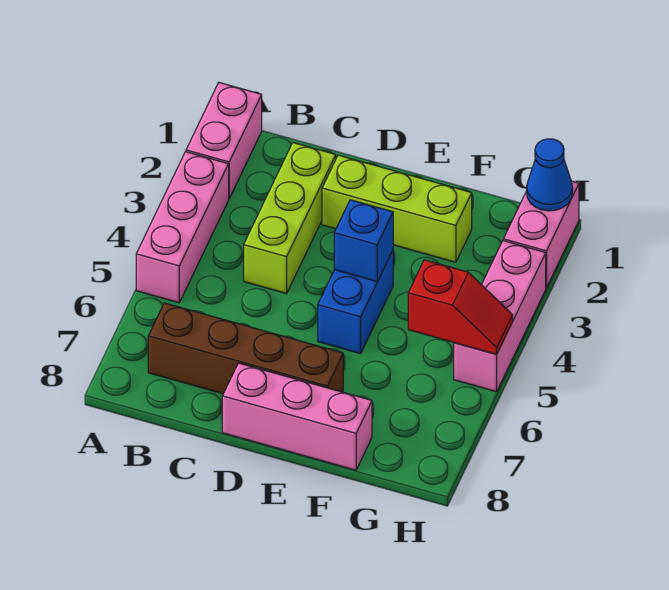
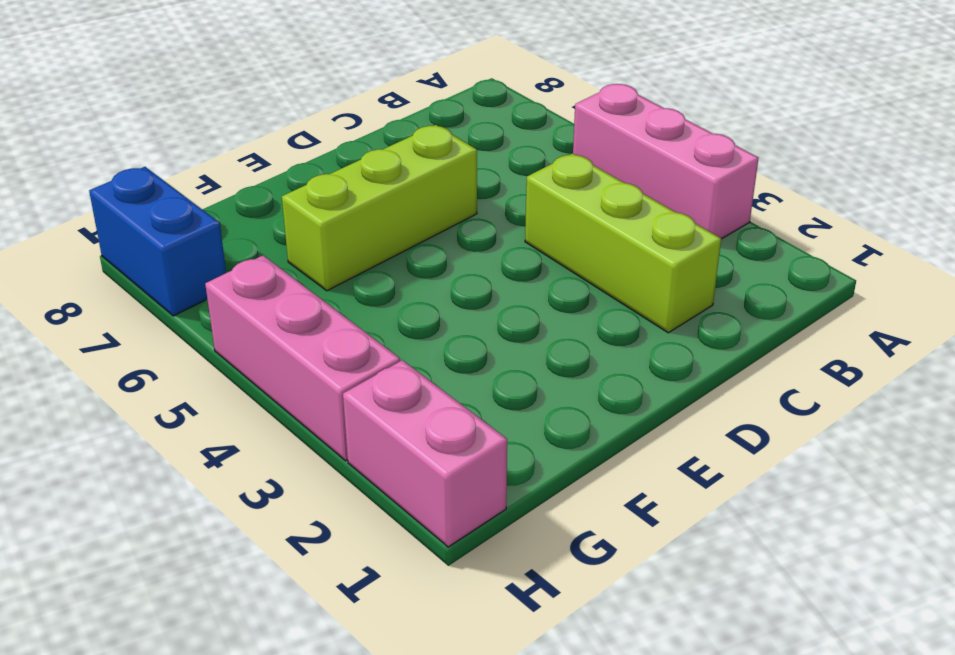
lime 1x3 brick [282,125,477,291] -> lime 1x3 brick moved to [322,155,472,262]
blue 1x2 brick [89,167,226,316] -> blue 1x2 brick moved to [318,250,393,354]
none -> pink 1x2 brick [186,83,262,198]
none -> brown 1x4 brick [148,303,343,394]
none -> pink 1x3 brick [222,363,372,470]

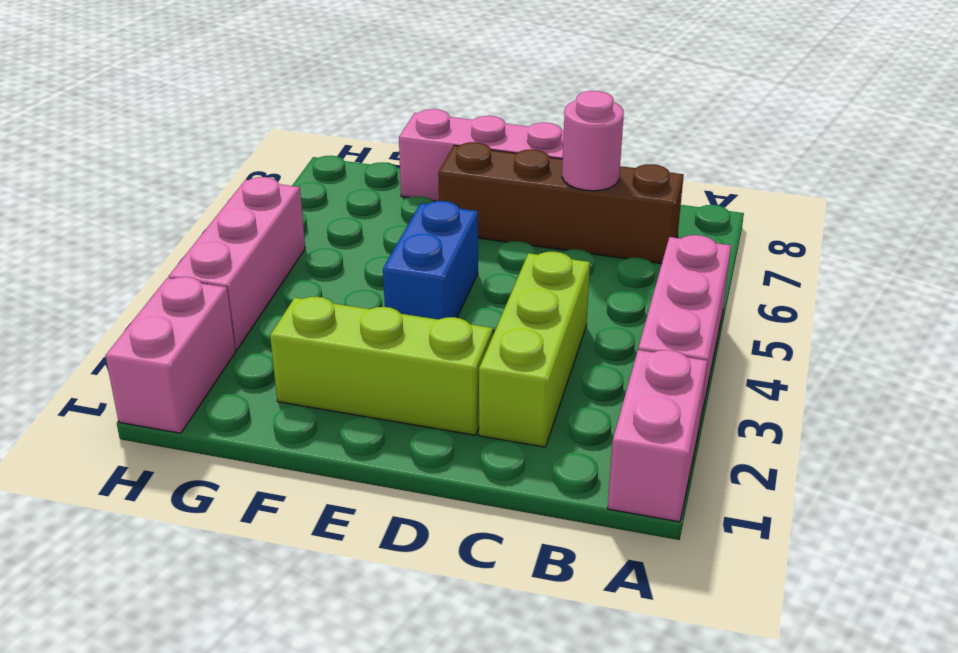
pink 1x1 round brick [562,91,624,191] -> none
none -> blue 1x1 brick [334,200,393,282]
none -> red 1x2 slope [408,260,513,354]
none -> blue 1x1 cone [527,139,573,211]

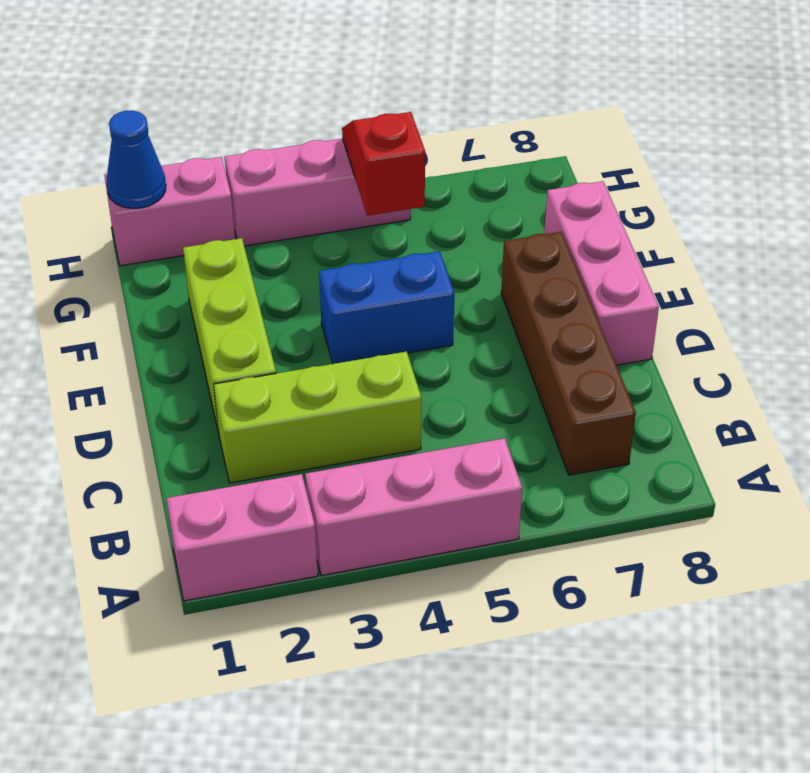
none -> blue 1x1 brick [334,200,393,282]

